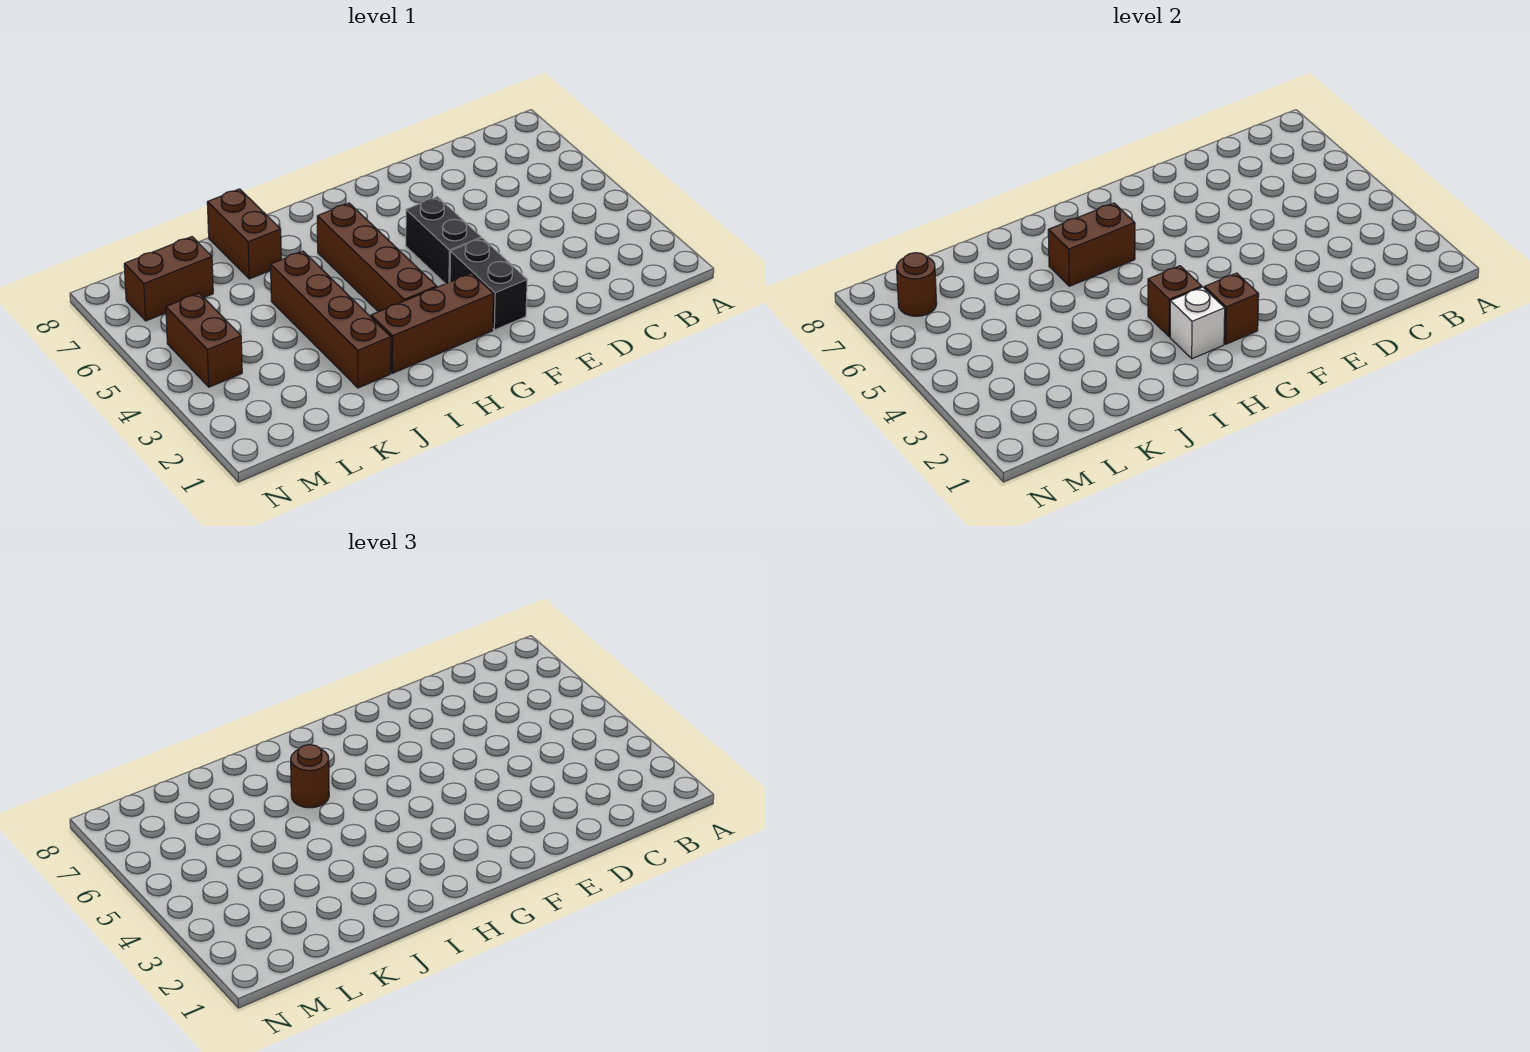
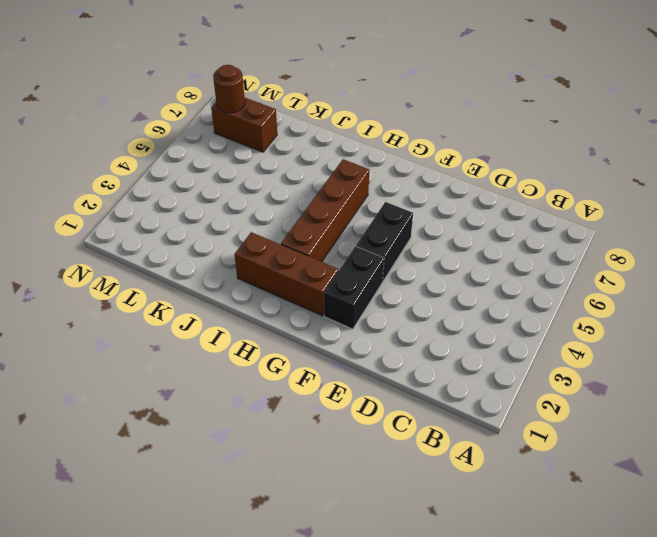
none -> brown 1x4 brick [271,251,391,388]
none -> brown 1x2 brick [207,189,281,279]
none -> brown 1x2 brick [166,293,242,387]

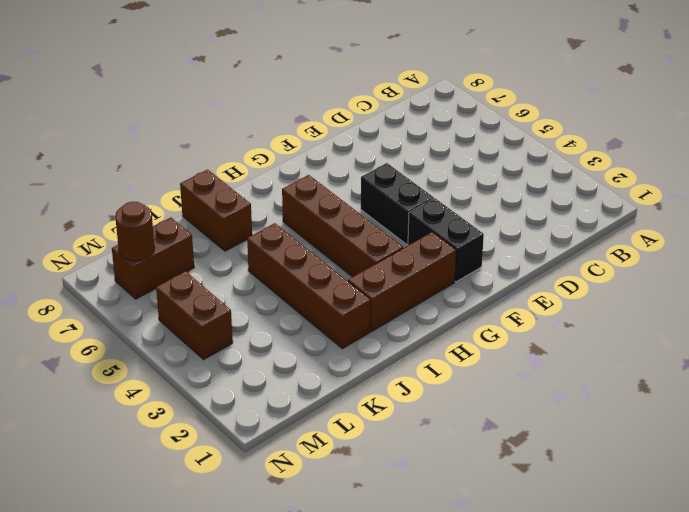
none -> brown 1x1 brick [1204,273,1259,344]
none -> white 1x1 brick [1170,287,1225,359]
none -> brown 1x1 brick [1148,266,1202,337]

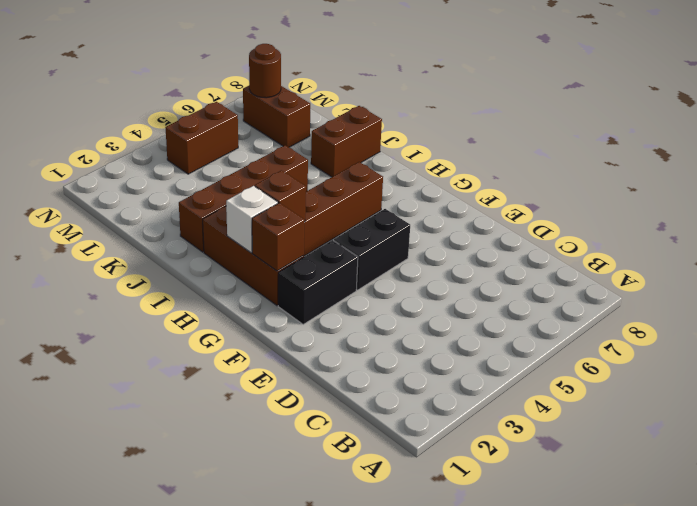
none -> brown 1x2 brick [1048,203,1135,286]
none -> brown 1x1 round brick [291,745,329,808]

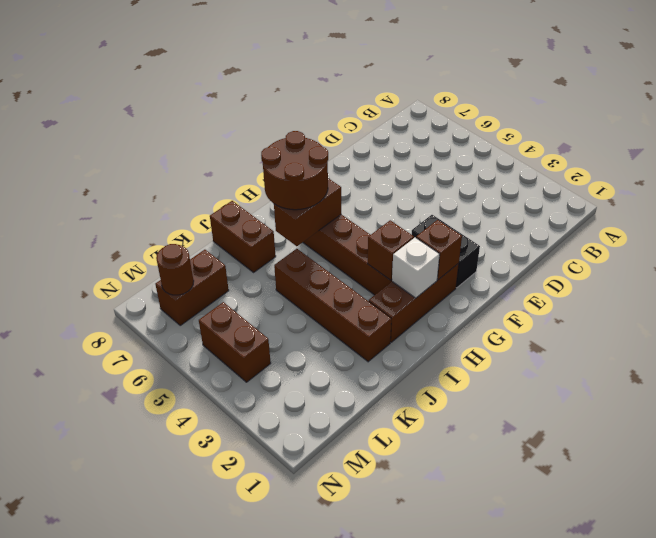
brown 2x2 round brick [261,131,328,210] -> brown 1x1 round brick [291,745,329,808]
none -> black 1x2 brick [406,197,481,284]

